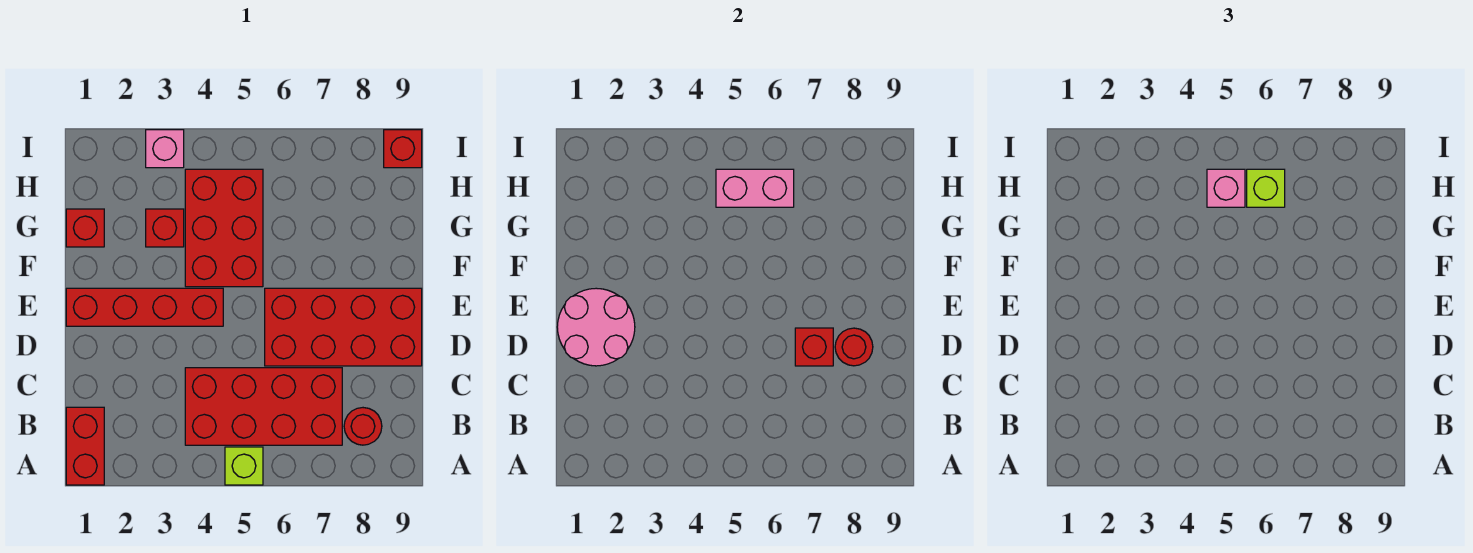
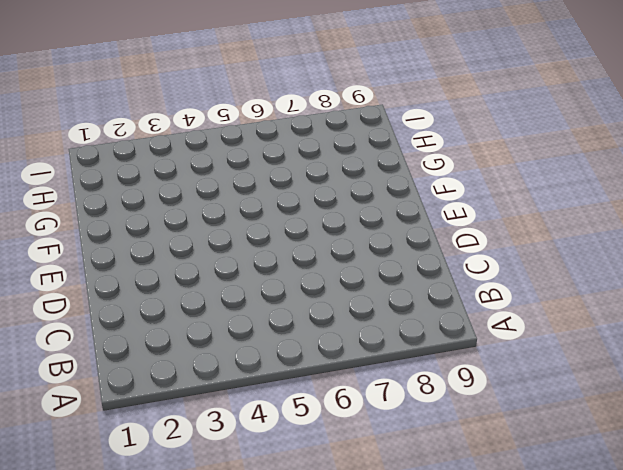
none -> red 1x2 brick [66,407,104,485]
none -> lime 1x1 brick [225,447,263,485]
none -> red 2x4 brick [185,368,342,445]

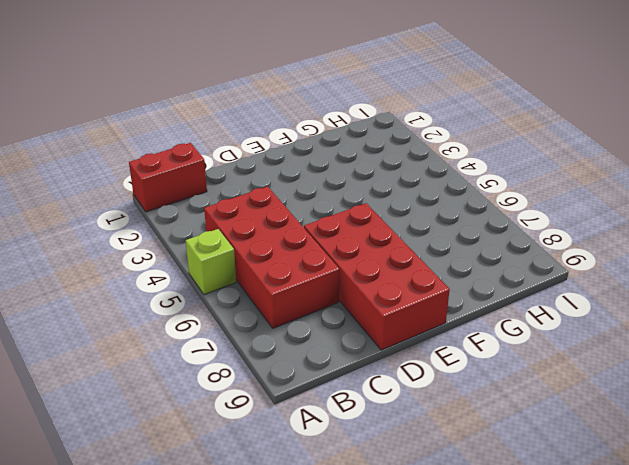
none -> red 1x1 round brick [344,408,382,445]
none -> red 1x4 brick [66,288,223,326]
none -> red 2x3 brick [185,169,263,287]

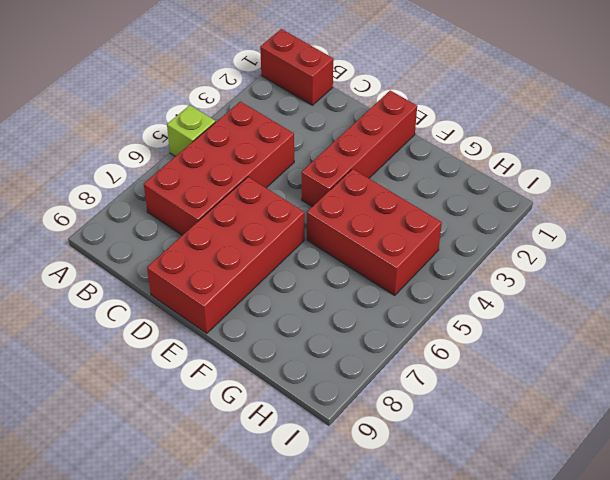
none -> red 1x1 round brick [344,408,382,445]
none -> red 1x1 brick [66,209,104,247]
none -> red 1x1 brick [146,209,184,247]

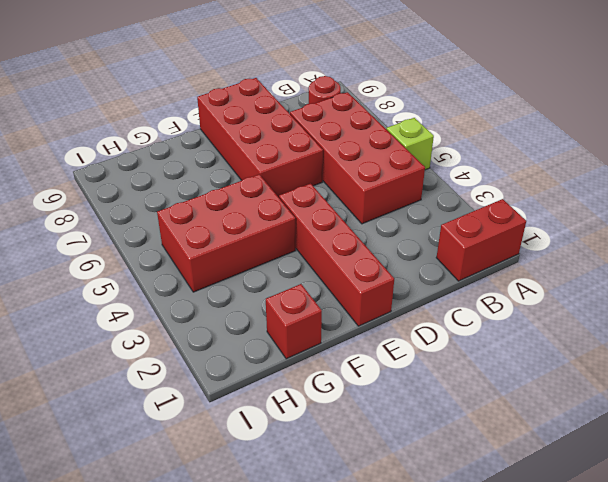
none -> red 1x1 brick [146,209,184,247]
none -> pink 1x1 brick [146,130,184,168]
none -> red 1x1 brick [384,130,422,168]

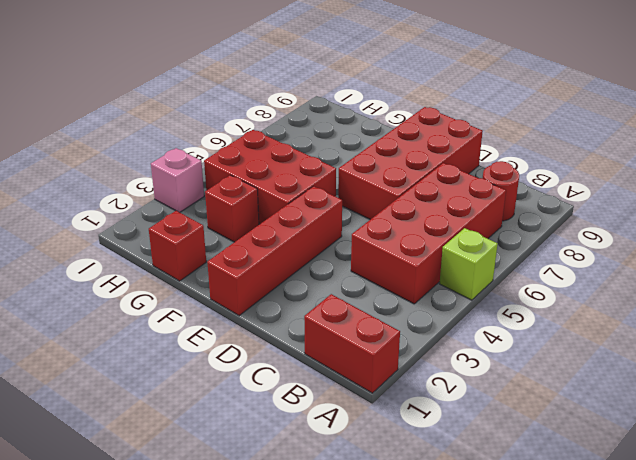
none -> red 1x1 brick [384,130,422,168]
none -> pink 2x2 round brick [557,288,635,366]
none -> red 1x1 brick [795,328,833,366]

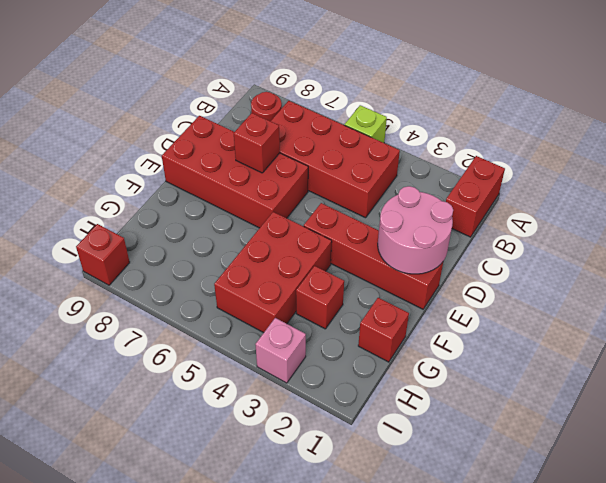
none -> red 1x1 round brick [835,328,873,366]
none -> pink 1x2 brick [716,169,794,207]
none -> pink 1x1 brick [1207,169,1245,207]

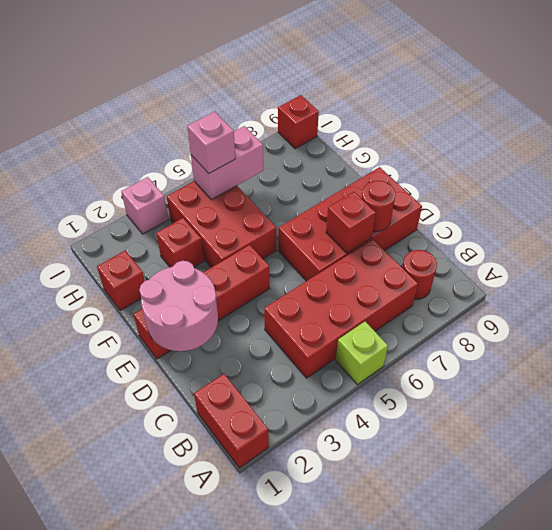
none -> lime 1x1 brick [1247,169,1285,207]

